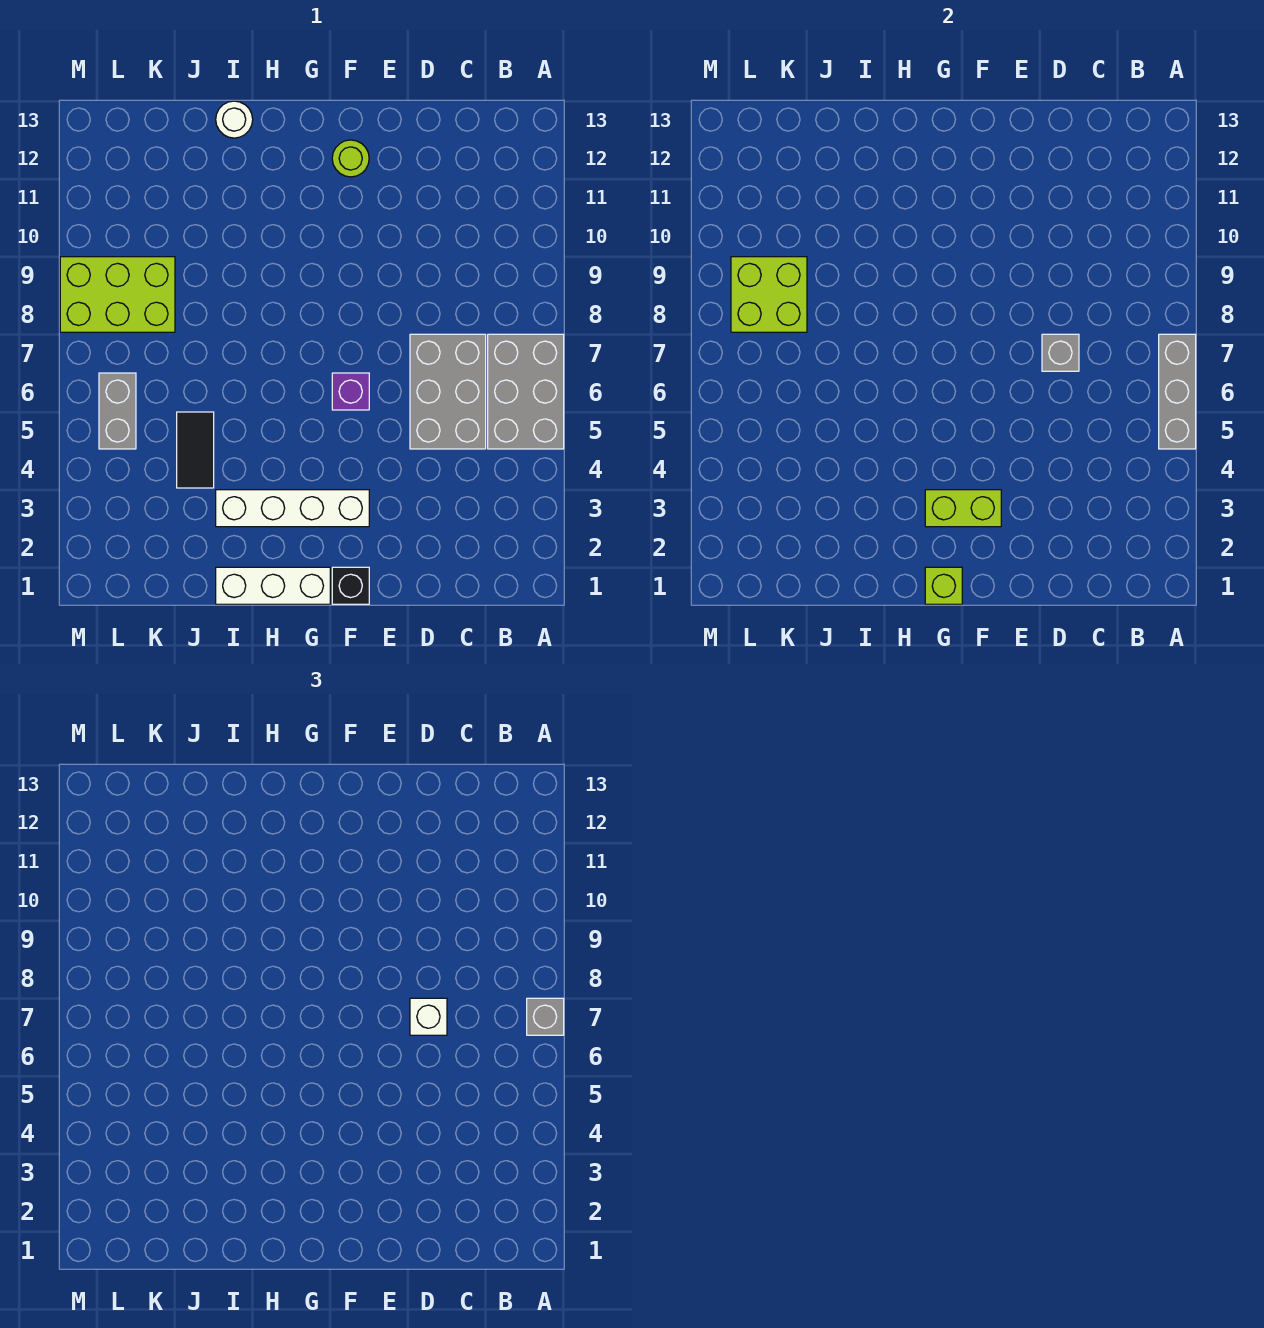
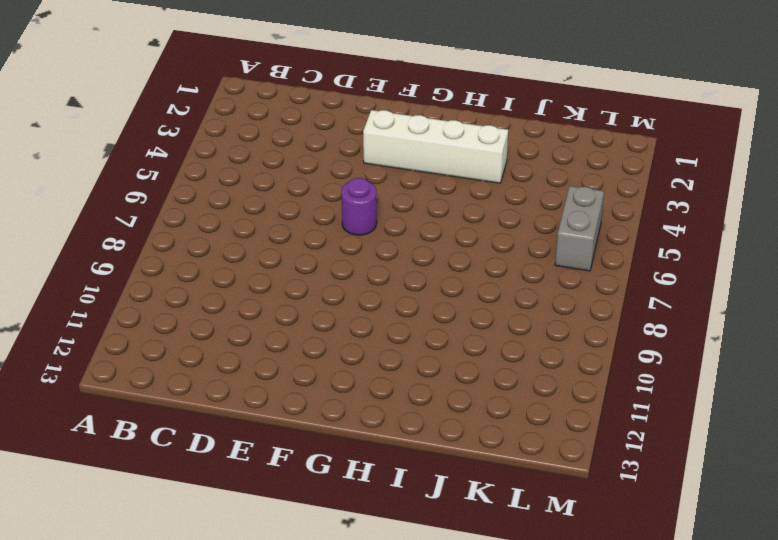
purple 1x1 round brick [341,178,377,235] -> purple 1x1 brick [332,373,369,410]
none -> grey 2x3 brick [488,334,564,449]
none -> grey 2x3 brick [410,334,486,449]
none -> black 1x1 brick [332,567,369,604]

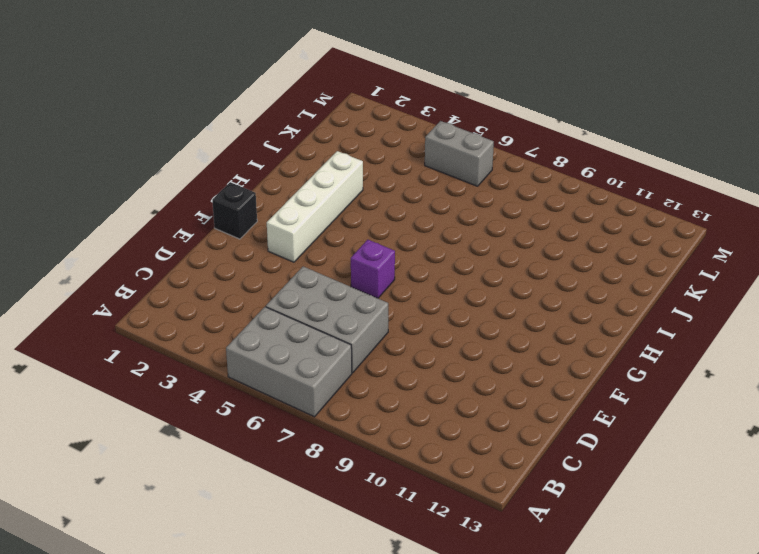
none -> lime 1x1 round brick [332,140,369,177]
none -> white 1x3 brick [216,567,330,604]
none -> white 1x1 round brick [216,101,253,138]

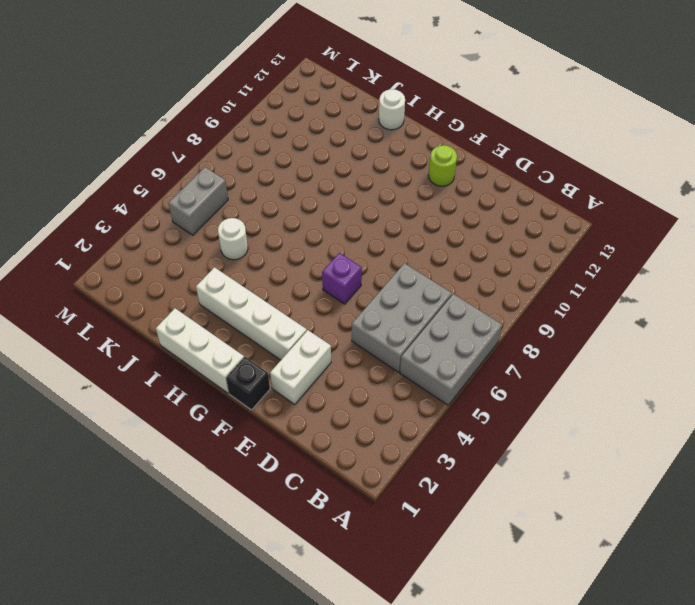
white 1x2 brick [270,330,331,404] -> none
white 1x1 round brick [218,218,248,260] -> black 1x2 tile [177,412,214,488]
none -> lime 2x3 brick [60,257,175,332]
none -> grey 1x3 brick [1159,334,1196,449]
none -> grey 1x1 brick [1042,334,1079,371]

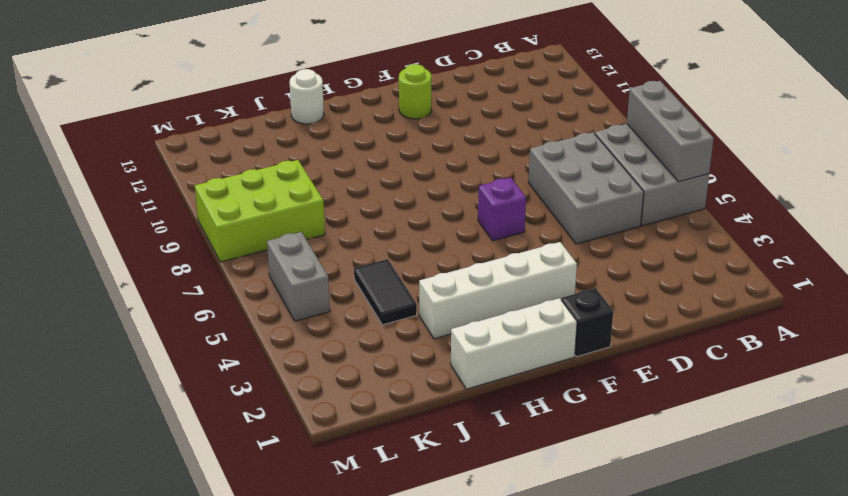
none -> grey 1x1 brick [1042,334,1079,371]
none -> lime 1x2 brick [925,490,1001,527]
none -> lime 1x1 brick [925,567,962,604]

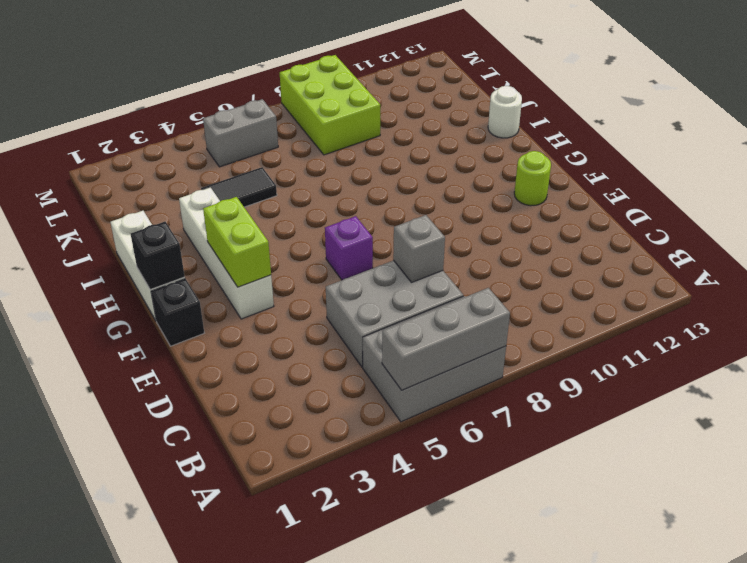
black 1x1 brick [131,222,185,290] -> lime 1x1 brick [925,567,962,604]
none -> lime 2x2 brick [731,257,807,332]
none -> grey 1x1 brick [527,998,564,1035]
none -> white 1x1 brick [410,998,447,1035]

